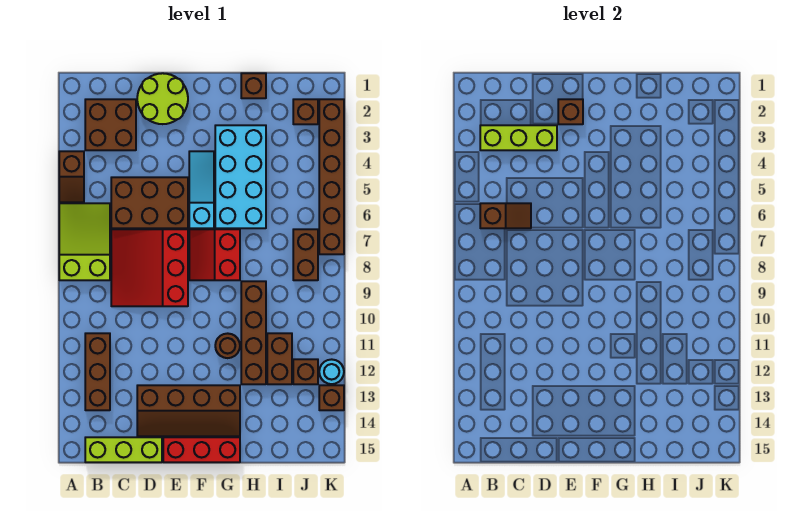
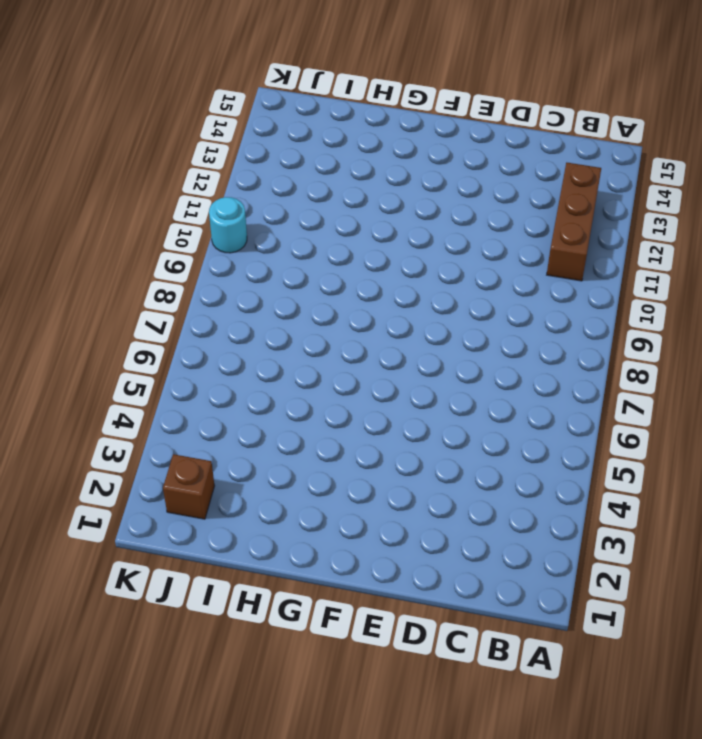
cyan 1x1 round brick [209,197,247,253] -> cyan 1x1 round brick moved to [319,359,344,384]
none -> brown 1x2 slope [59,151,84,202]
none -> lime 2x3 slope [59,203,110,280]
none -> brown 2x2 brick [85,99,136,150]

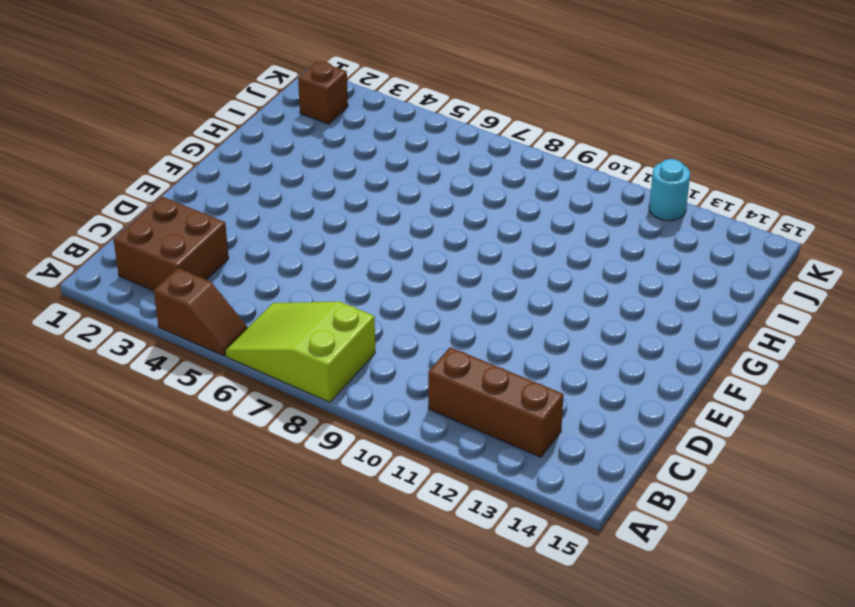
none -> lime 1x3 brick [85,437,162,462]
none -> brown 2x3 brick [111,177,188,228]
none -> red 3x3 slope [111,229,188,306]

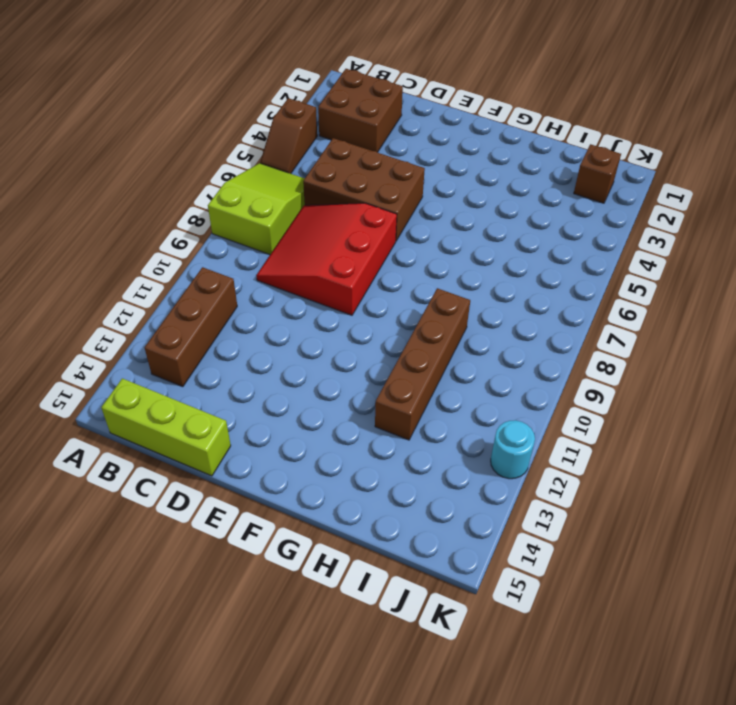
none -> lime 2x2 round brick [137,73,188,124]
none -> brown 2x4 slope [137,385,240,436]
none -> red 1x3 brick [163,437,240,462]

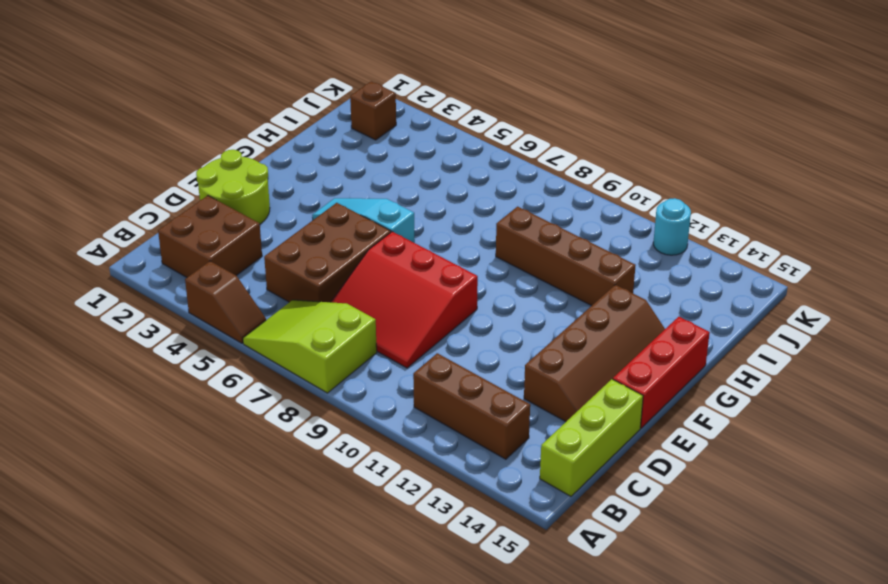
none -> red 2x2 slope [189,229,240,280]
none -> cyan 2x4 brick [215,125,266,228]
none -> brown 1x1 round brick [215,333,240,358]

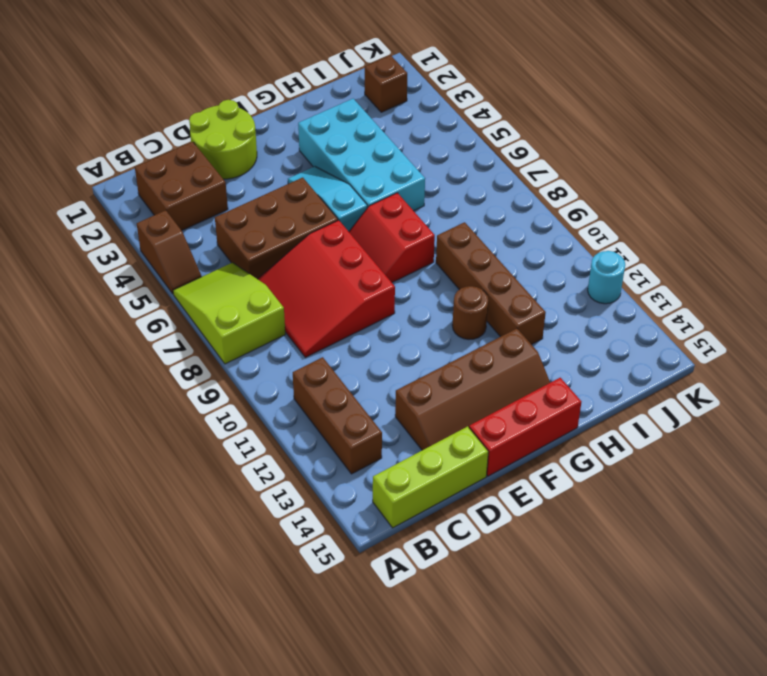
none -> brown 1x1 brick [241,73,266,98]
none -> brown 1x2 brick [267,333,292,384]
none -> brown 1x2 brick [293,229,318,280]

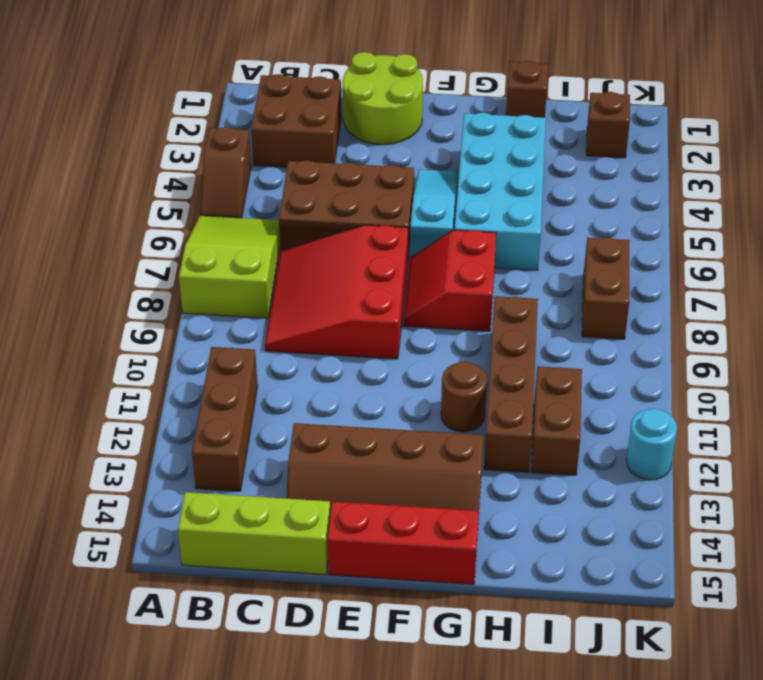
none -> brown 1x1 brick [293,359,318,384]
none -> brown 1x6 brick [319,99,344,254]
none -> brown 1x1 brick [319,385,344,410]

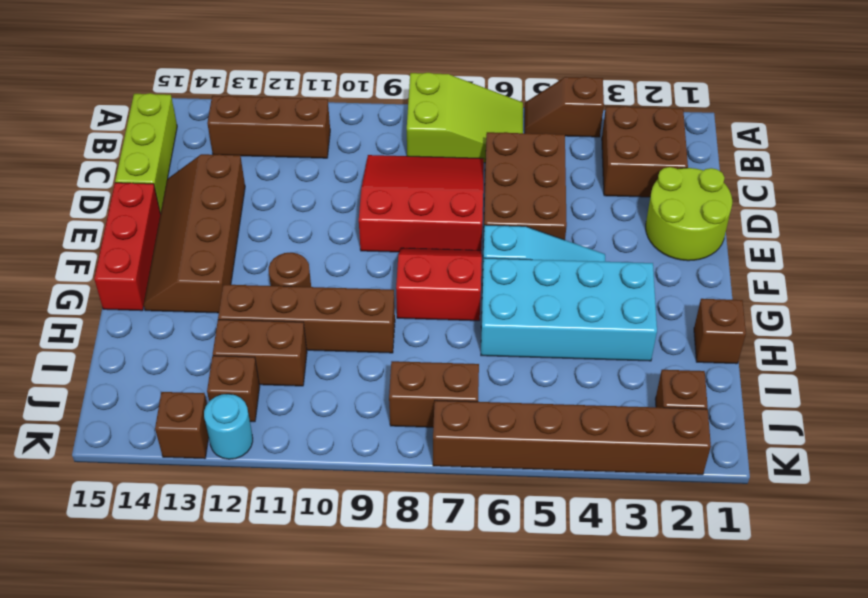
none -> lime 1x3 brick [480,125,557,150]
none -> brown 1x2 slope [480,203,531,228]
none -> brown 1x1 brick [558,99,583,124]

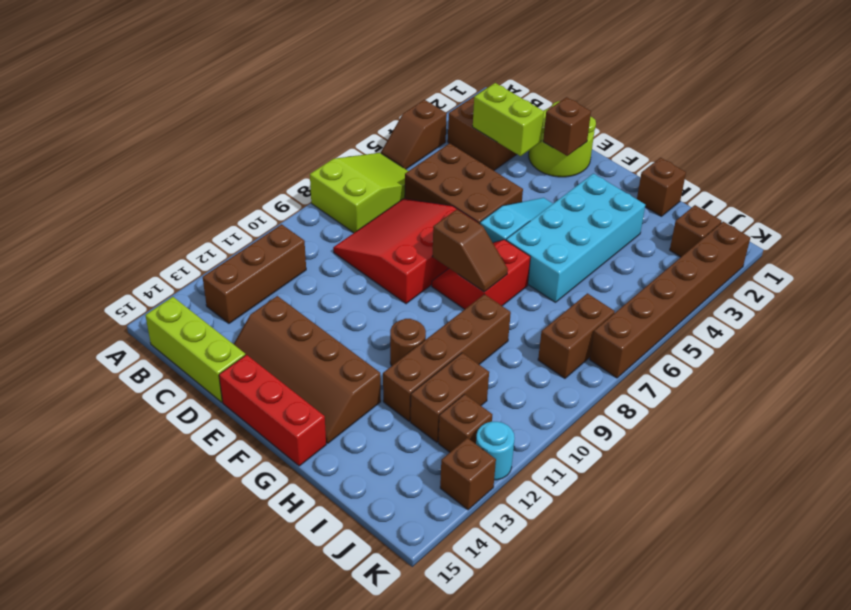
lime 1x2 brick [473,83,544,156] -> lime 1x3 brick [480,125,557,150]
brown 1x2 slope [432,209,508,292] -> brown 1x2 slope moved to [480,203,531,228]

